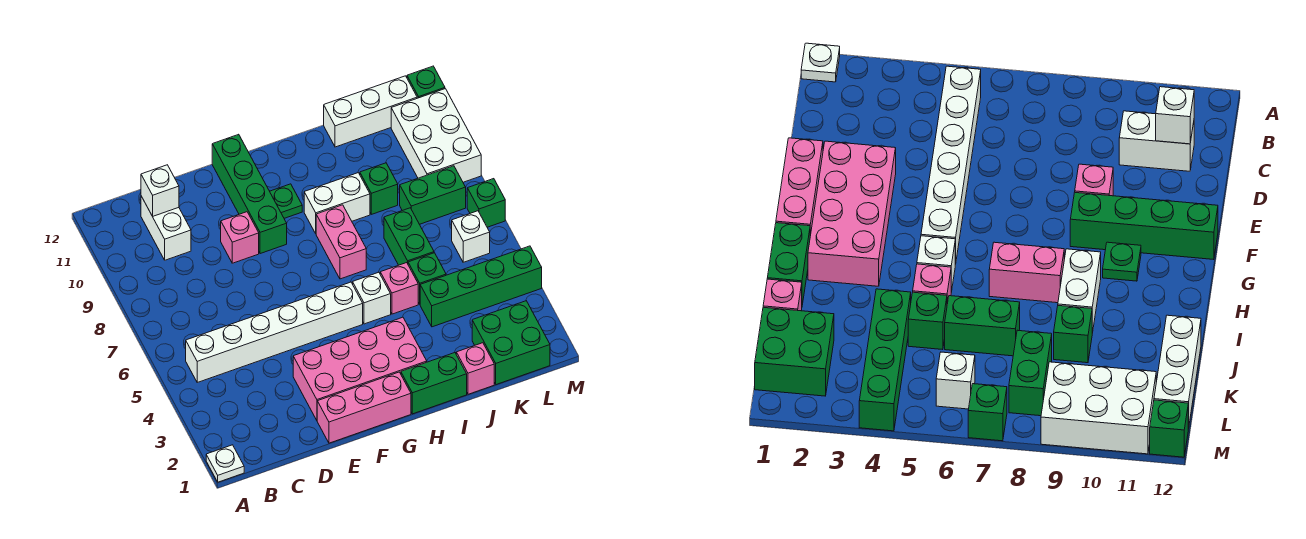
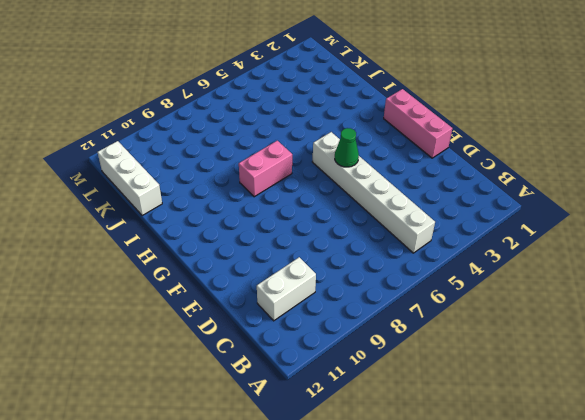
green 1x1 cone [335,128,359,167] -> none
none -> white 1x1 plate [206,445,244,482]
none -> pink 2x4 brick [293,317,427,420]
none -> pink 1x1 brick [221,212,259,263]

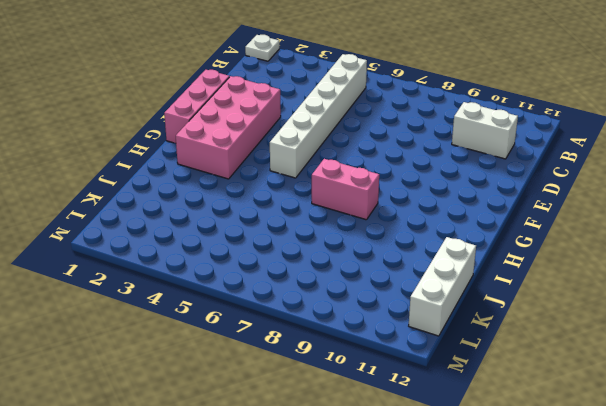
none -> pink 1x1 brick [221,212,259,263]
none -> green 1x4 brick [212,134,287,254]
none -> green 1x1 plate [270,184,302,218]

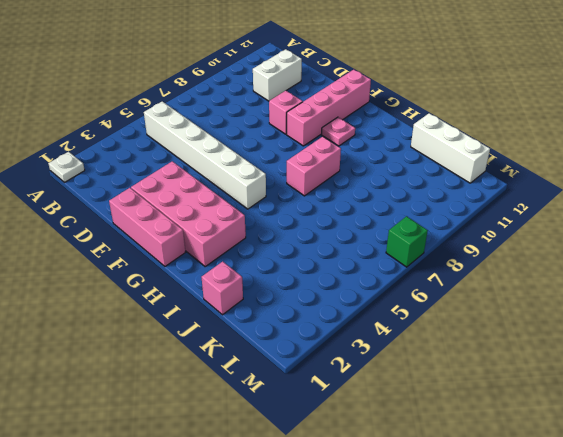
pink 1x4 brick [287,70,371,146] -> green 1x4 brick [212,134,287,254]
pink 1x1 plate [322,117,355,146] -> green 1x1 plate [270,184,302,218]
none -> green 1x2 brick [401,353,467,414]
none -> white 1x1 brick [353,272,391,324]
none -> white 1x2 brick [304,173,370,233]

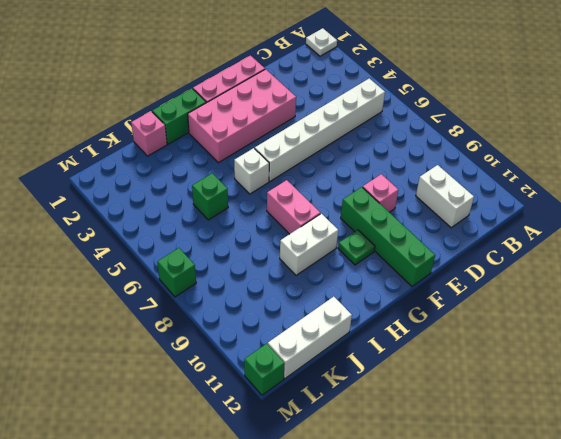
none -> pink 1x1 brick [380,263,418,314]
none -> green 1x4 brick [420,246,542,327]
none -> green 1x2 brick [384,208,434,265]

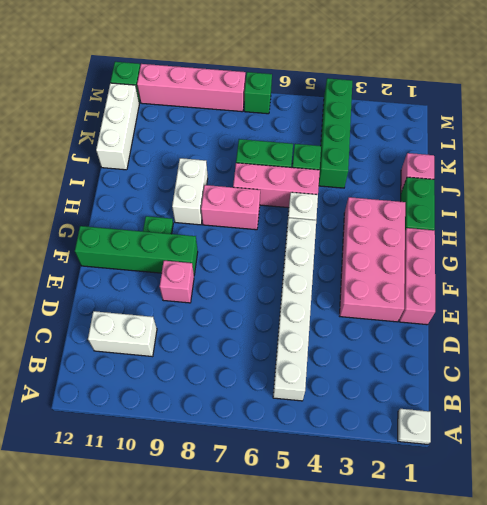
pink 1x3 brick [233,163,320,208] -> pink 1x1 brick [380,263,418,314]
pink 1x4 brick [137,64,245,112] -> white 2x3 brick [391,89,481,182]
none -> green 1x1 brick [360,163,398,214]
none -> green 2x2 brick [472,301,550,385]
none -> green 1x2 brick [400,166,466,224]

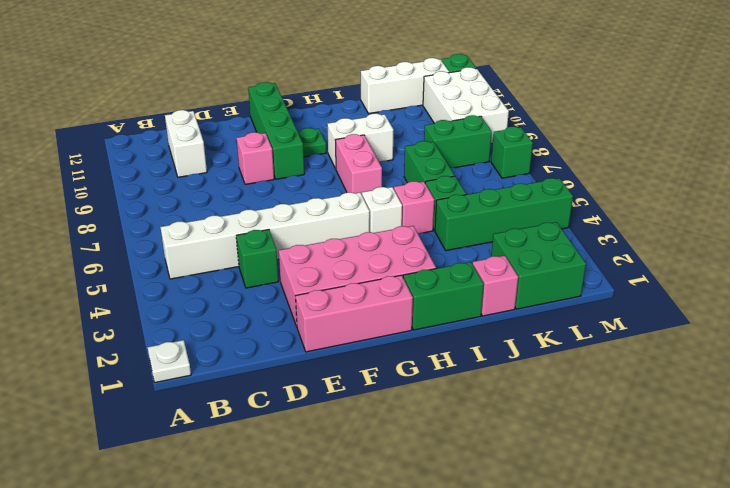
green 1x1 brick [236,230,279,288] -> green 1x1 brick moved to [360,163,398,214]
none -> white 1x1 brick [452,211,490,262]
none -> white 1x1 brick [141,165,179,216]

